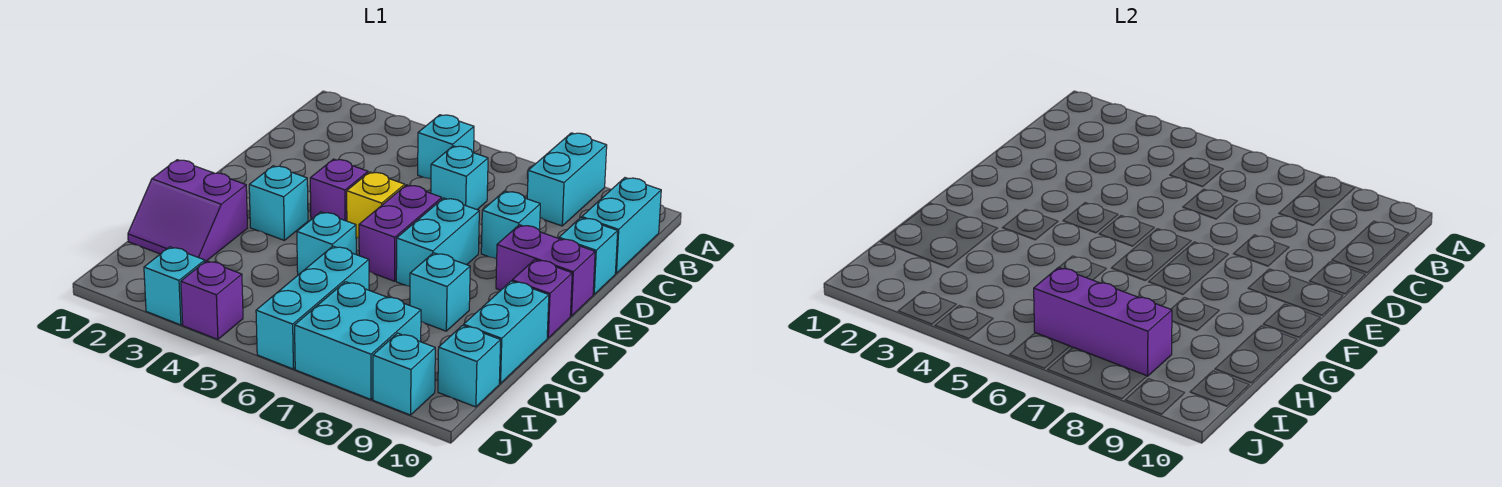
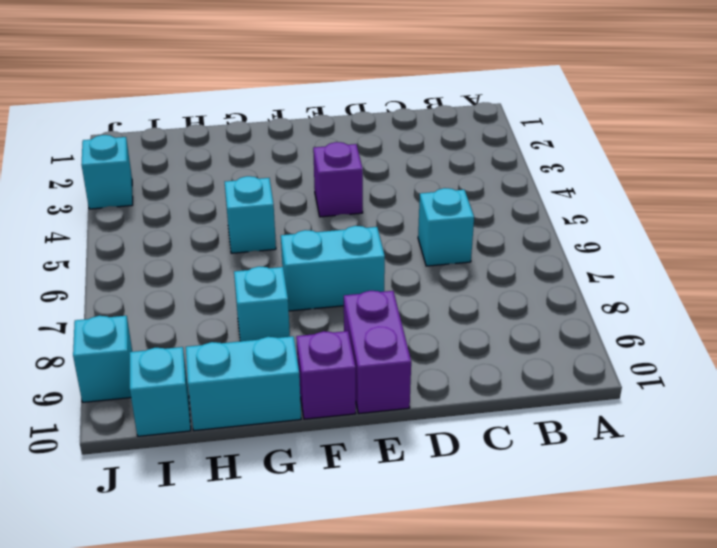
none -> cyan 1x2 brick [527,133,607,226]
none -> cyan 1x1 brick [418,115,474,179]
none -> cyan 1x2 brick [582,178,661,273]

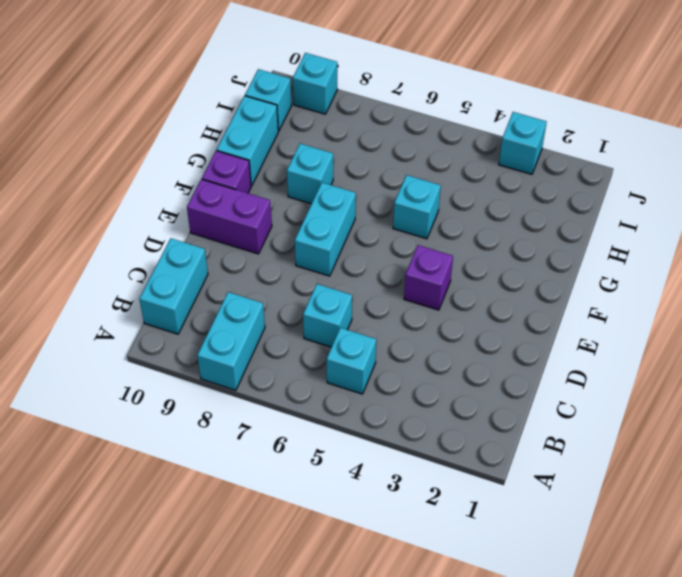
none -> cyan 1x1 brick [481,191,540,259]
none -> cyan 1x1 brick [559,218,618,294]
none -> yellow 1x1 brick [347,172,405,238]

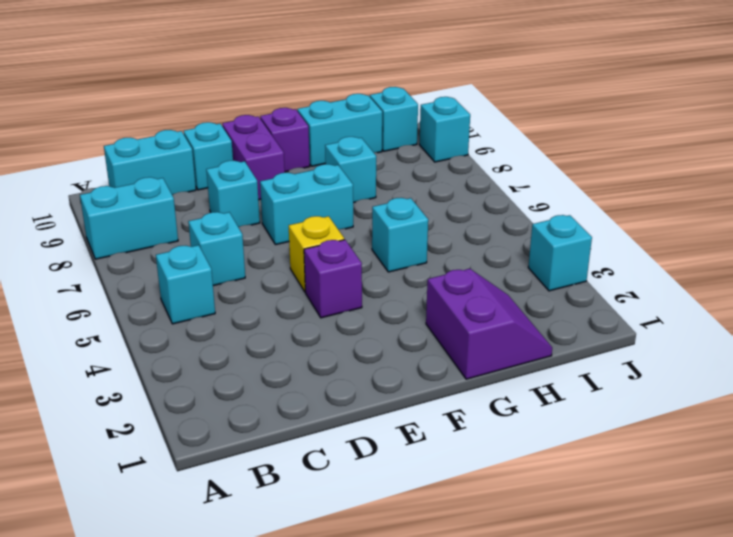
none -> purple 1x2 brick [359,185,442,281]
none -> cyan 1x1 brick [249,166,308,240]
none -> cyan 1x3 brick [256,246,369,369]

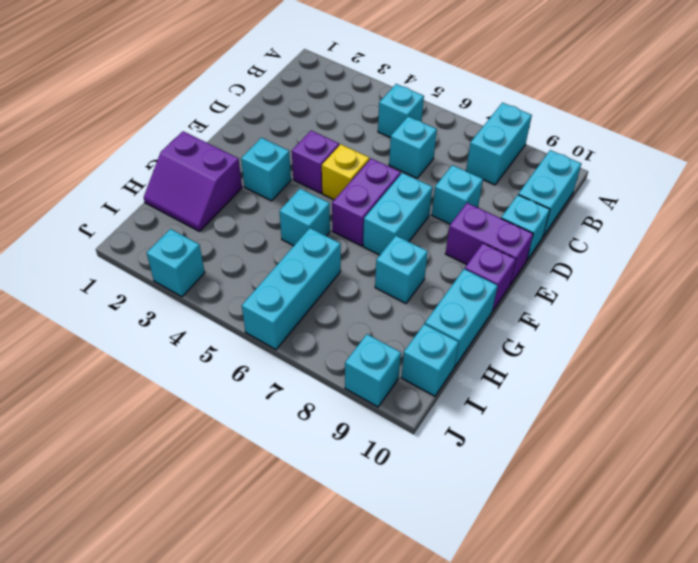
none -> cyan 2x2 brick [295,282,421,399]
none -> purple 1x1 brick [181,261,243,339]
none -> purple 1x3 brick [1034,267,1172,376]

